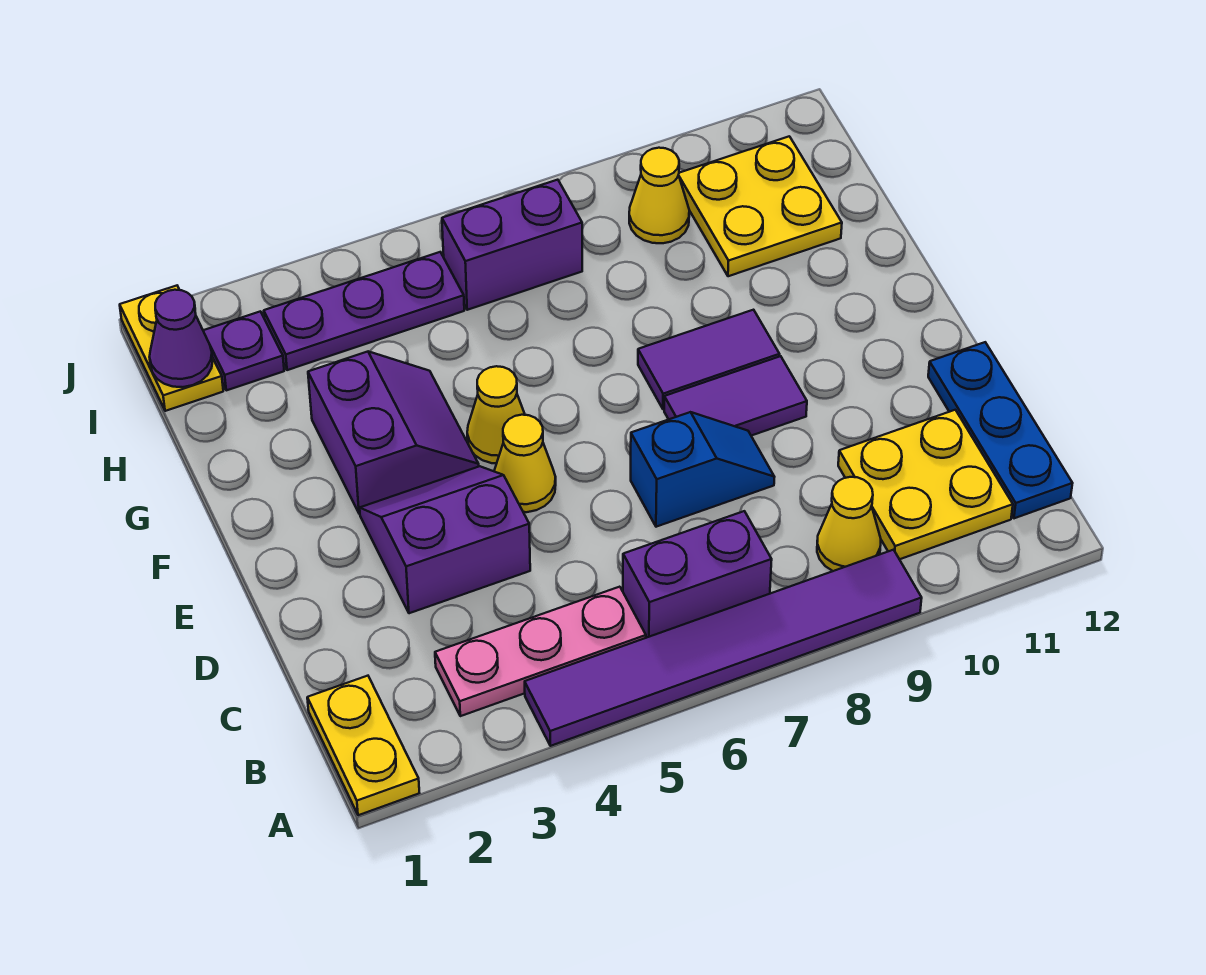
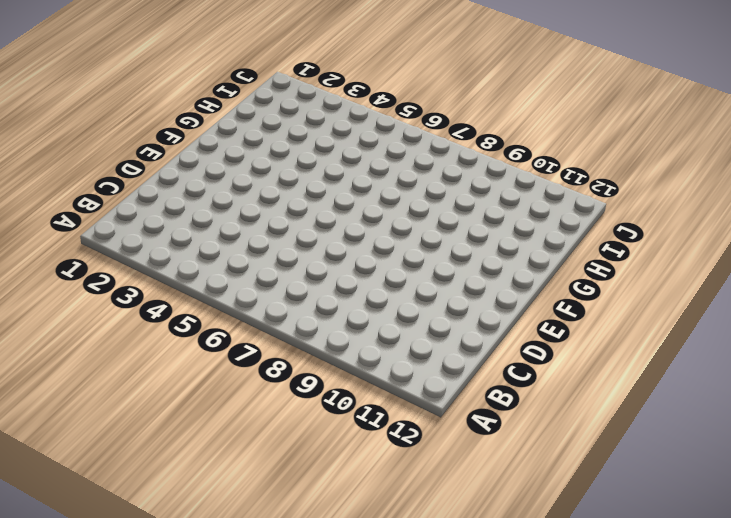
none -> yellow 1x2 plate [307,676,419,815]
none -> purple 1x6 tile [525,550,922,746]
none -> pink 1x3 plate [435,587,646,716]

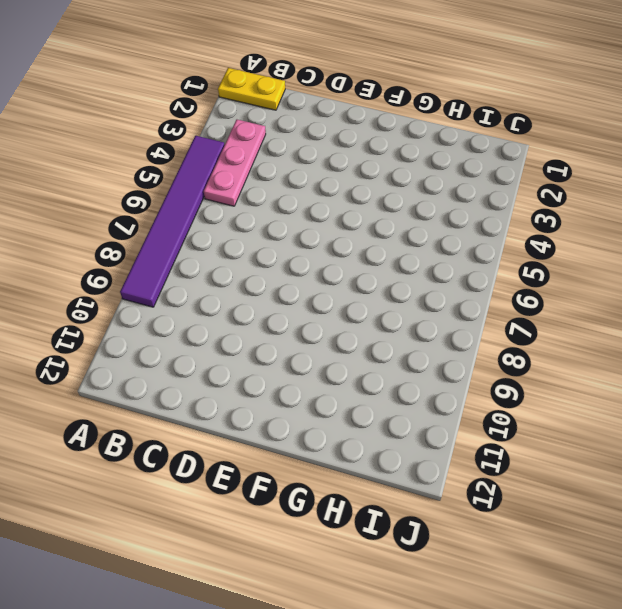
none -> purple 1x2 brick [623,511,772,638]
none -> yellow 1x1 cone [817,477,881,571]
none -> yellow 2x2 plate [838,410,1013,559]

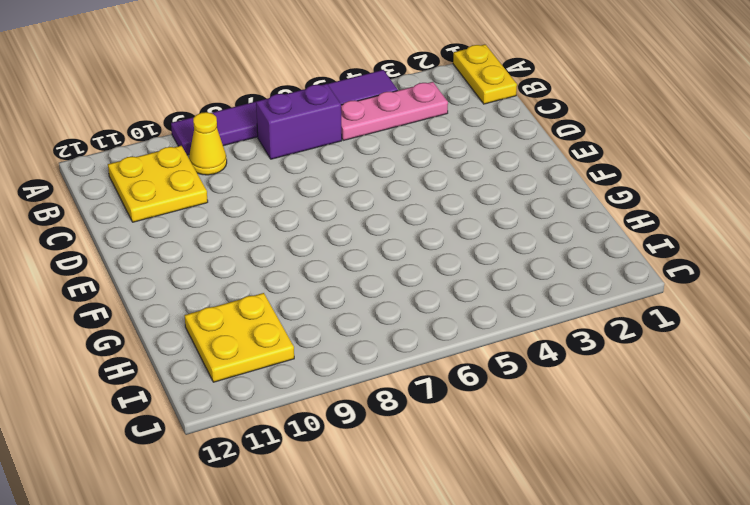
none -> blue 1x3 plate [928,342,1073,518]
none -> purple 2x2 slope [360,466,530,613]
none -> blue 1x2 slope [631,412,774,527]

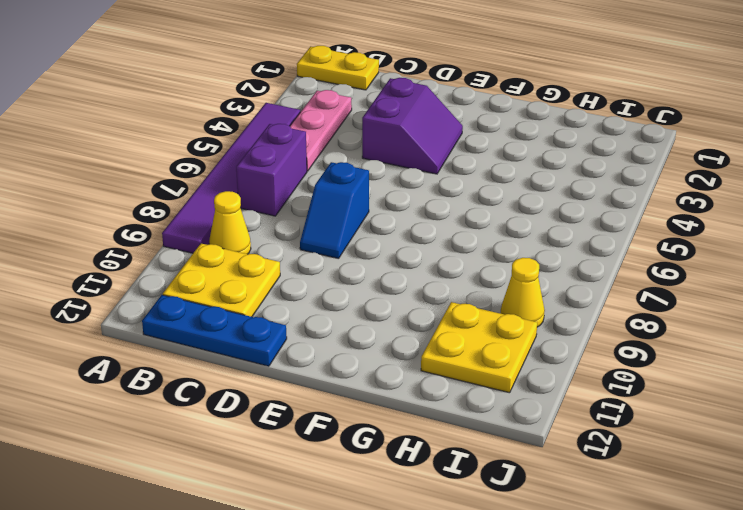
none -> yellow 1x1 cone [494,415,556,512]
none -> purple 1x2 tile [664,356,807,436]
none -> purple 2x2 slope [308,352,479,514]

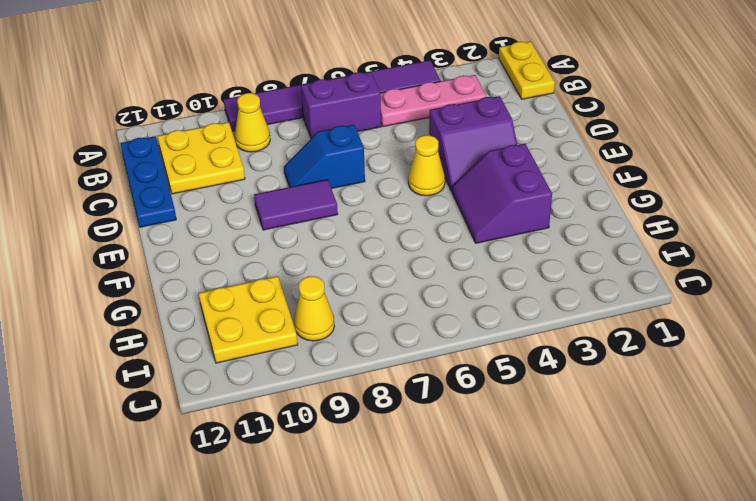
none -> yellow 1x1 cone [467,366,525,463]
none -> purple 1x2 tile [638,310,779,409]
none -> yellow 1x2 plate [120,286,223,411]

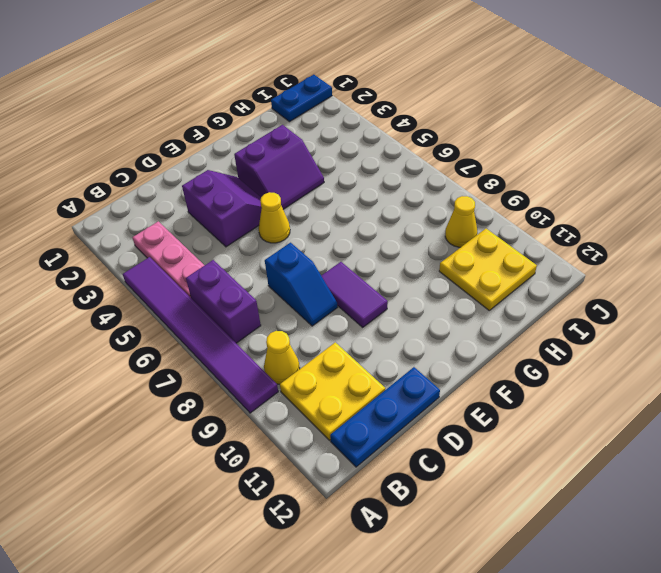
blue 1x2 plate [271,75,332,122] -> yellow 1x2 plate [120,286,223,411]
none -> yellow 1x2 plate [307,676,419,815]
none -> yellow 1x1 cone [467,366,525,463]
none -> purple 1x2 tile [638,310,779,409]

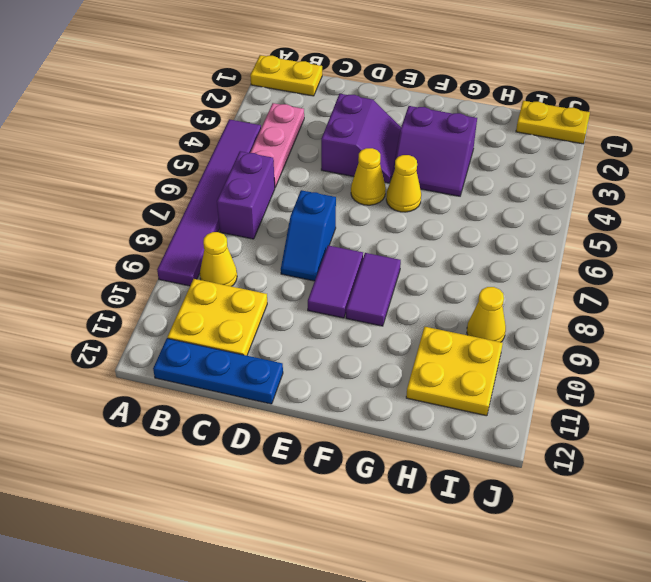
none -> purple 1x1 plate [203,311,284,390]
none -> purple 1x3 plate [264,252,464,370]
none -> purple 1x2 brick [442,180,582,310]

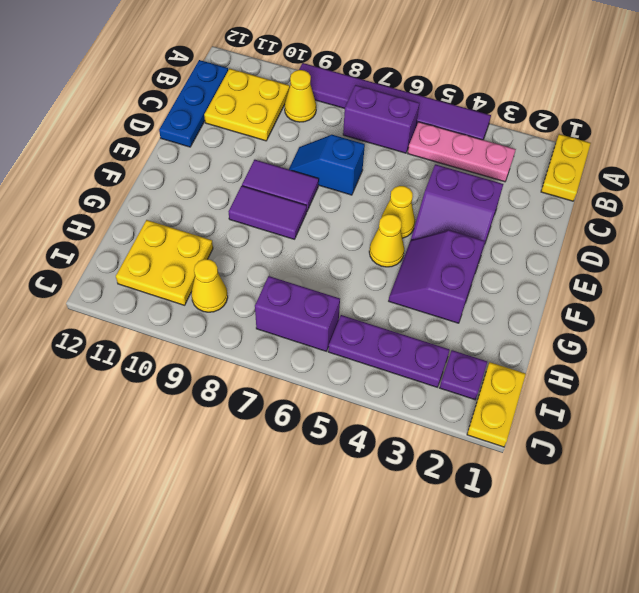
none -> purple 1x1 cone [150,290,213,387]

